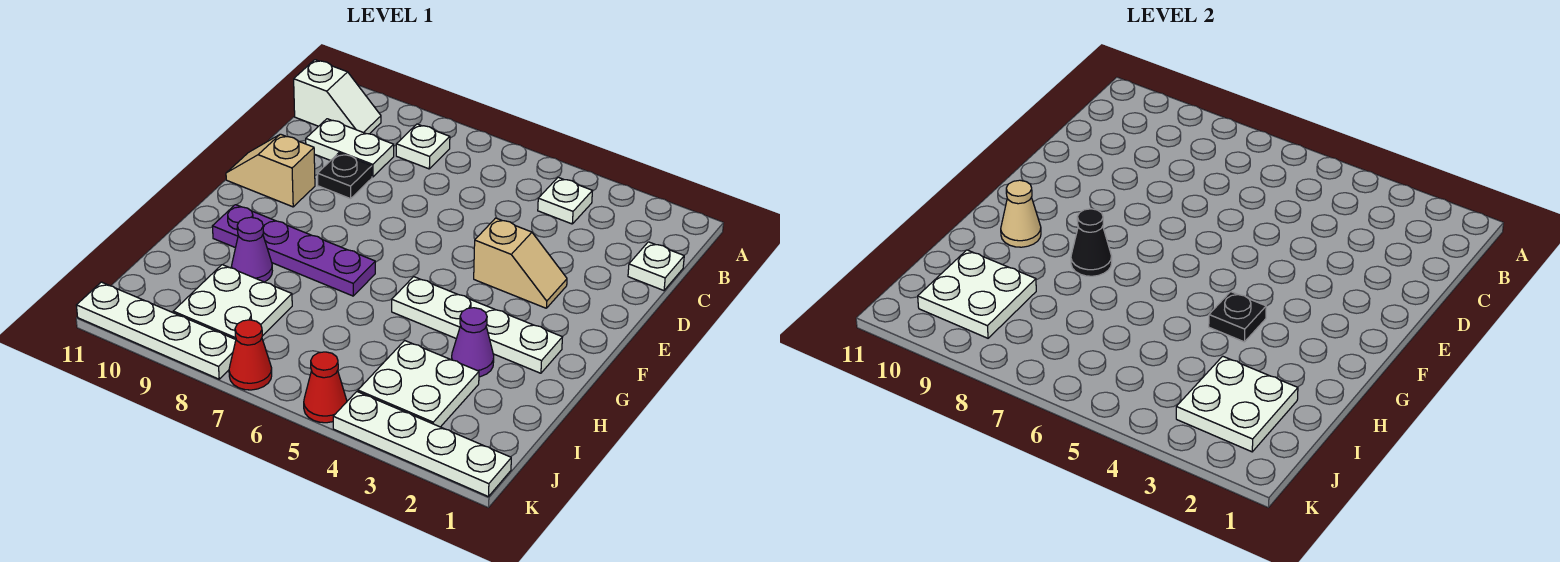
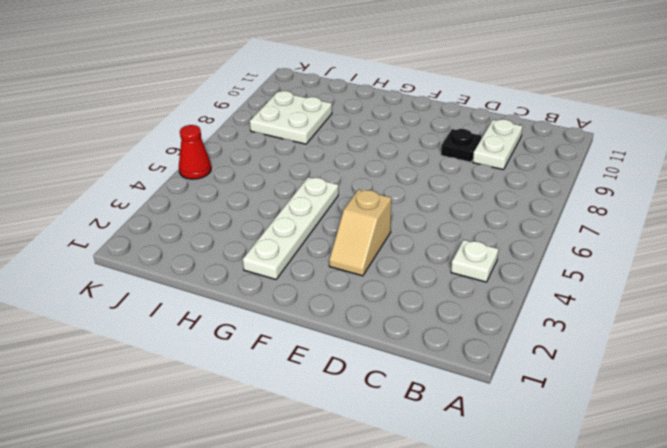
none -> white 1x1 plate [396,124,450,169]
none -> white 1x2 slope [294,60,381,134]
none -> white 1x1 plate [628,242,684,290]

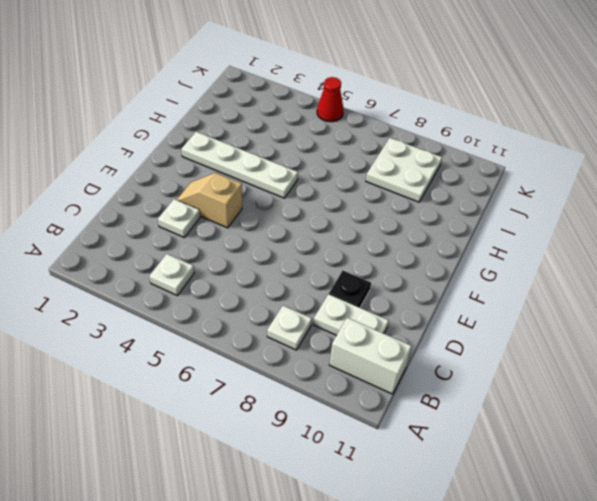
white 1x2 brick [329,318,411,394] -> white 1x2 slope [294,60,381,134]
white 1x1 plate [158,199,200,237] -> white 1x1 plate moved to [628,242,684,290]
none -> tan 1x2 slope [226,134,315,207]
none -> purple 1x4 plate [212,205,375,296]
none -> purple 1x1 cone [452,308,494,377]

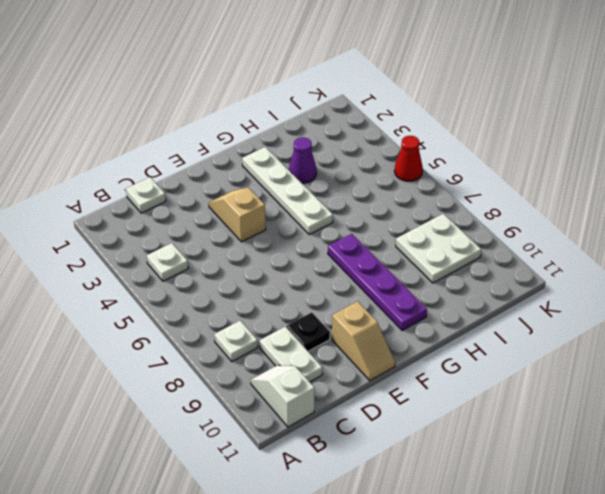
none -> purple 1x1 cone [232,217,272,282]
none -> white 2x2 plate [358,341,479,427]
none -> white 1x4 plate [333,392,511,497]

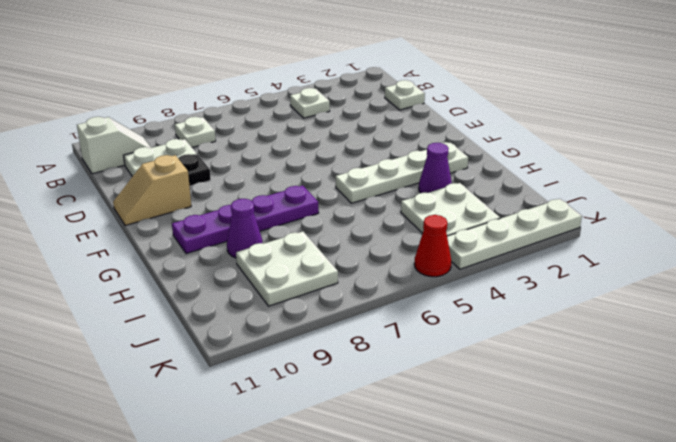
none -> tan 1x2 slope [474,218,567,308]
none -> red 1x1 cone [229,320,272,390]
none -> white 1x4 plate [76,282,236,379]

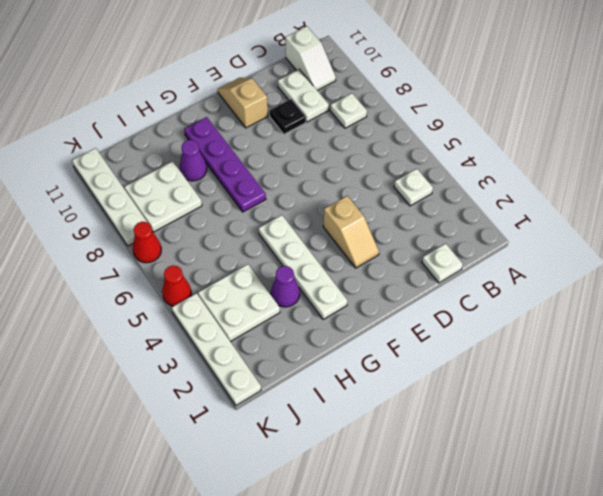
none -> black 1x1 plate [1209,292,1266,342]
none -> black 1x1 cone [1071,209,1112,276]
none -> tan 1x1 cone [1001,180,1041,247]

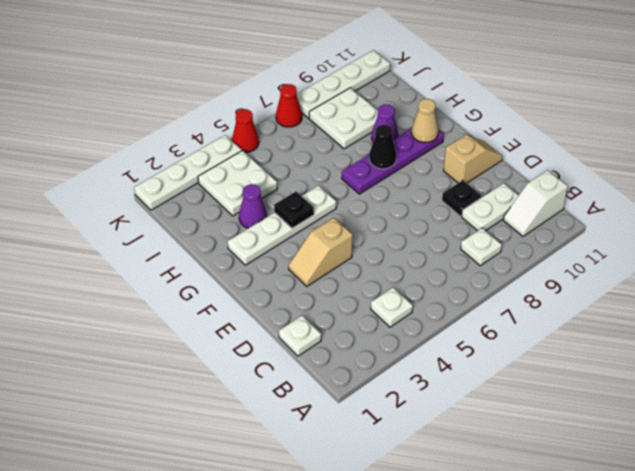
none -> white 2x2 plate [1176,356,1298,452]
none -> white 2x2 plate [918,250,1036,338]

